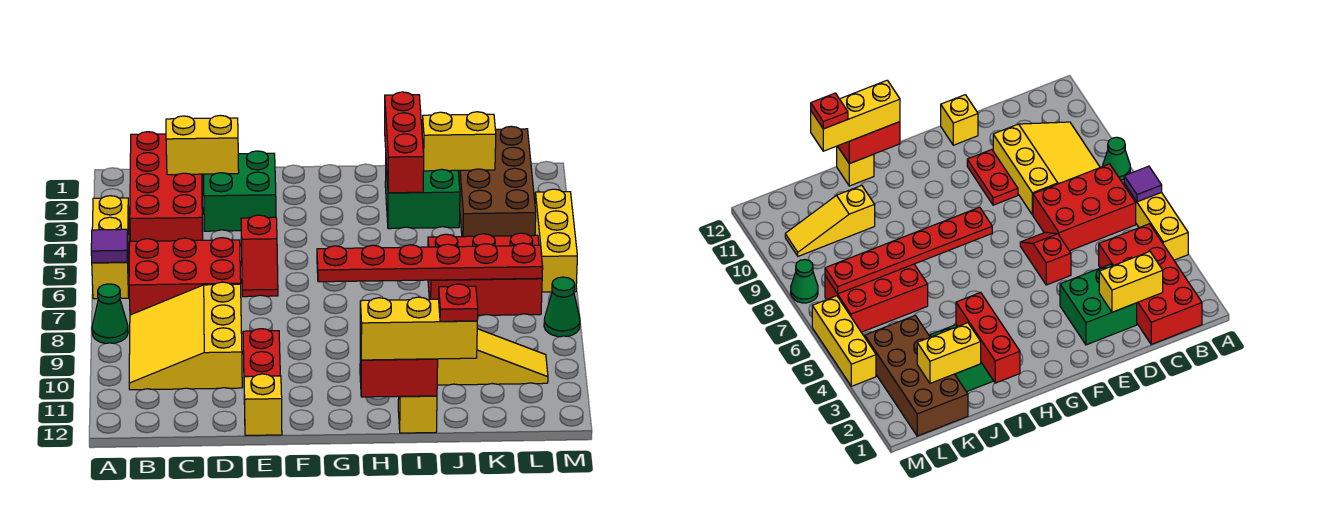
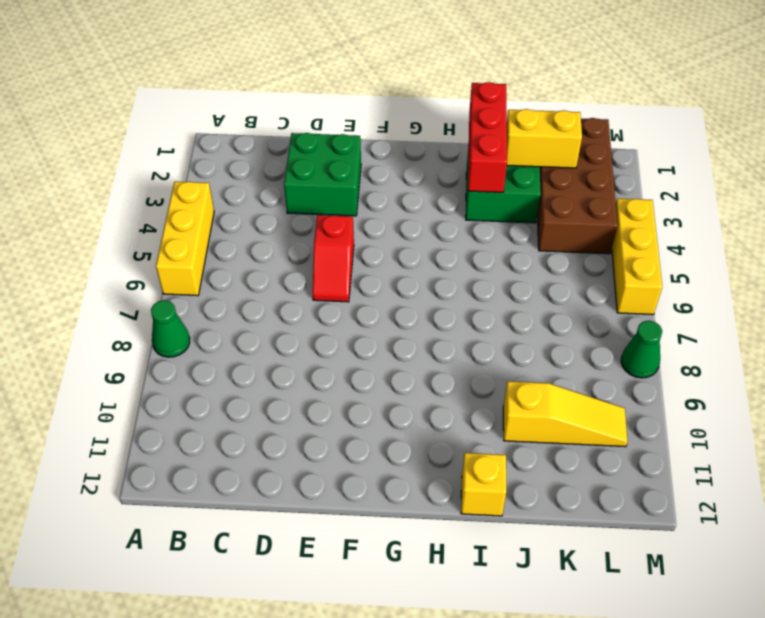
none -> red 2x4 brick [130,132,203,241]
none -> red 2x3 brick [129,238,241,315]
none -> yellow 3x3 slope [129,282,242,390]

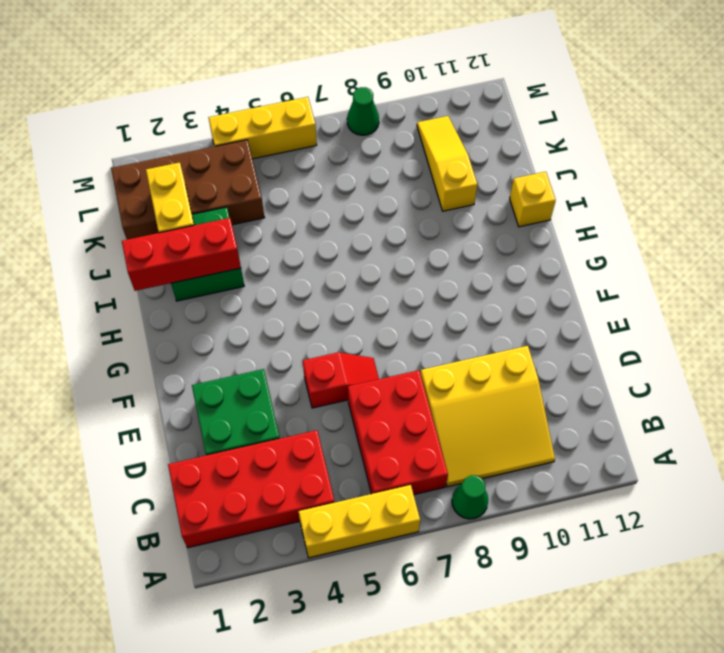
none -> red 1x2 plate [243,329,280,377]
none -> yellow 1x1 brick [244,374,282,435]
none -> red 2x3 brick [428,233,542,316]

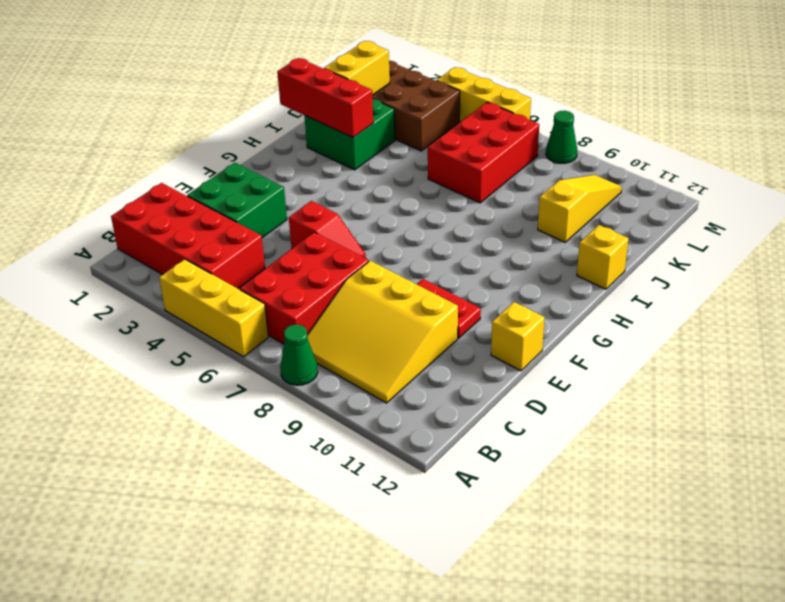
none -> purple 1x1 tile [91,229,128,263]
none -> yellow 1x2 brick [166,115,239,175]
none -> red 1x6 plate [317,243,543,282]

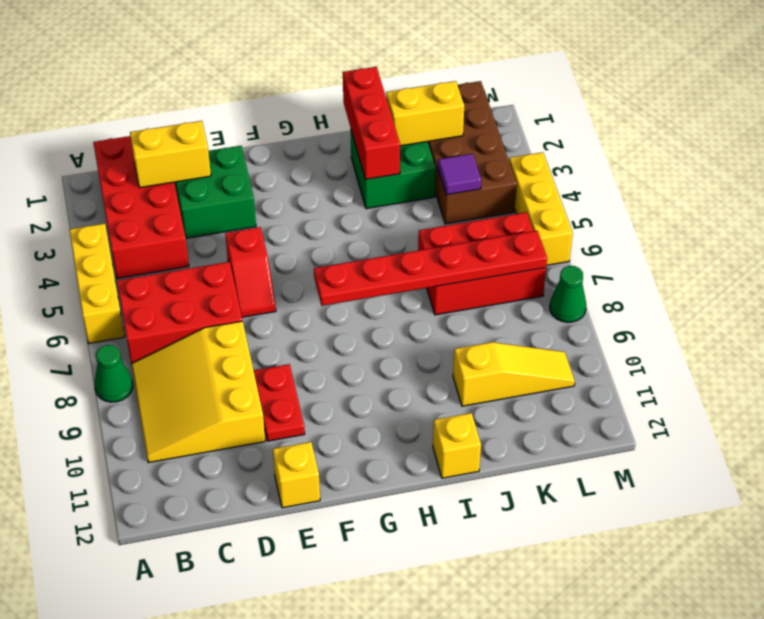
purple 1x1 tile [438,154,481,195] -> purple 1x1 tile moved to [91,229,128,263]
none -> red 1x2 brick [360,343,438,397]
none -> yellow 1x3 brick [360,297,477,360]
none -> red 1x1 plate [439,284,478,321]

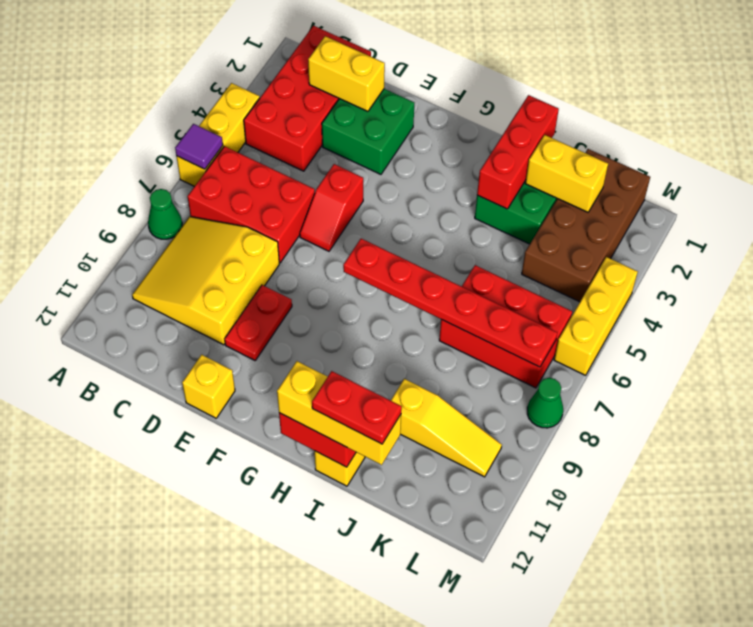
red 1x2 plate [312,371,402,444] -> red 1x1 plate [439,284,478,321]

